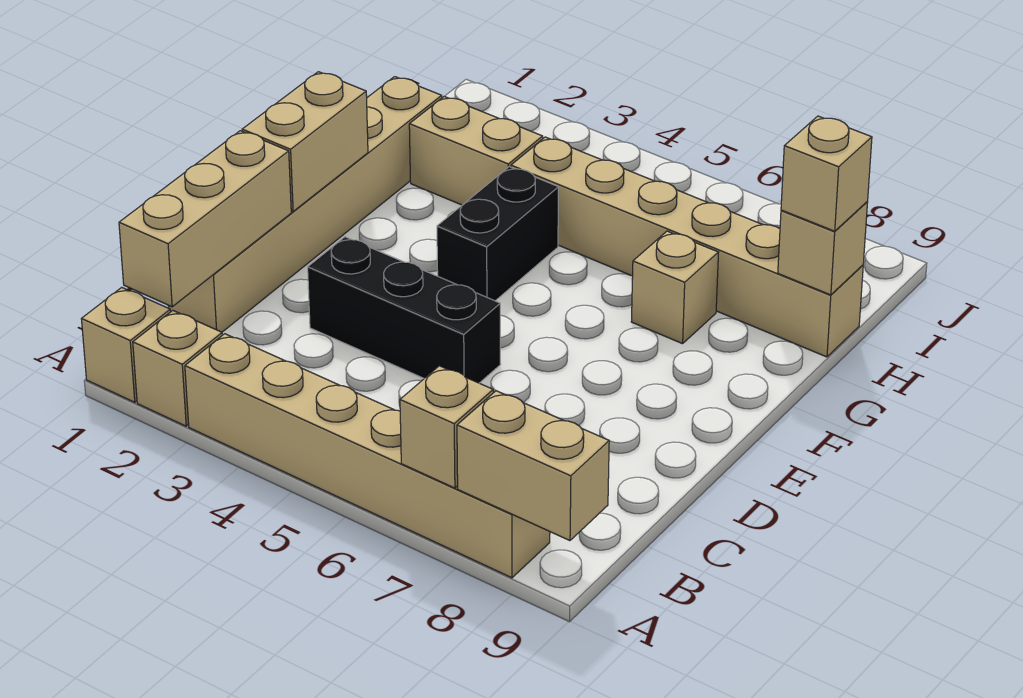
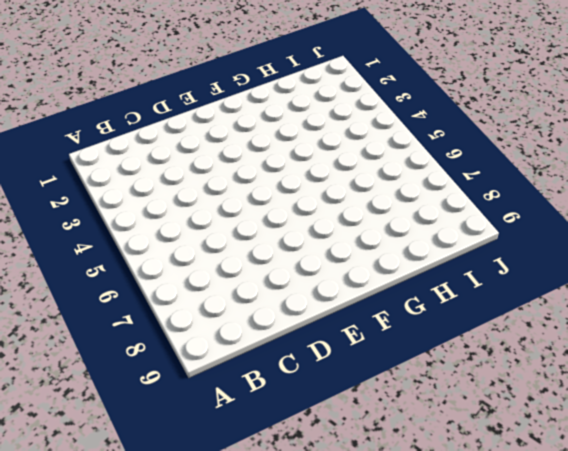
none -> tan 1x1 brick [82,287,170,402]
none -> tan 1x1 brick [133,311,222,426]
none -> tan 1x6 brick [185,334,550,578]

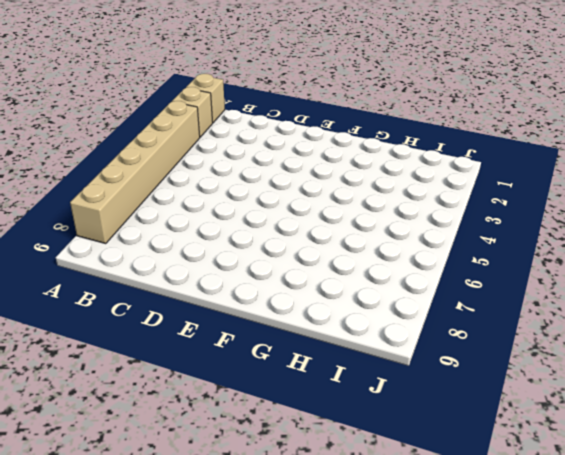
none -> tan 1x6 brick [168,77,442,332]
none -> black 1x3 brick [308,237,501,383]
none -> black 1x2 brick [437,167,559,301]

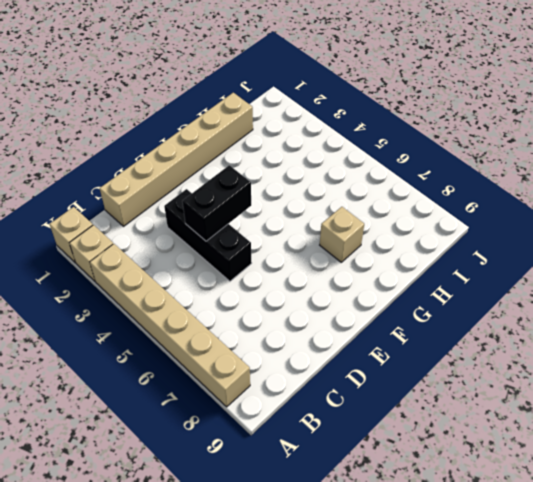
black 1x2 brick [182,165,251,241] -> black 1x2 brick moved to [437,167,559,301]
none -> tan 1x2 brick [409,96,543,205]
none -> tan 1x6 brick [511,137,863,357]
none -> tan 1x1 brick [400,366,493,488]

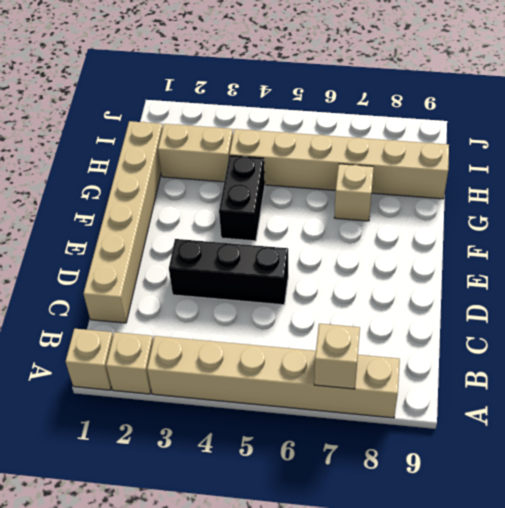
none -> tan 1x2 brick [457,391,609,541]
none -> tan 1x3 brick [119,131,291,307]
none -> tan 1x2 brick [242,72,368,211]

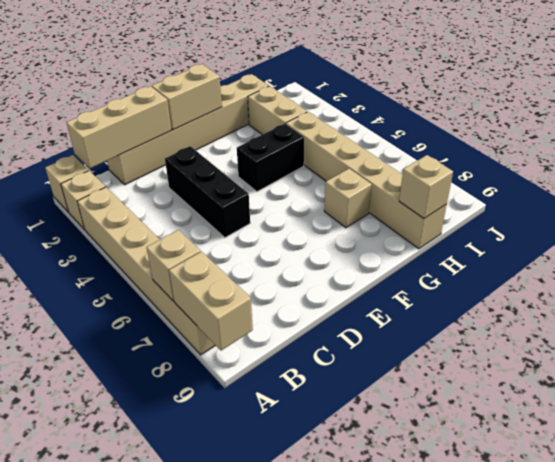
none -> tan 1x1 brick [781,116,872,231]

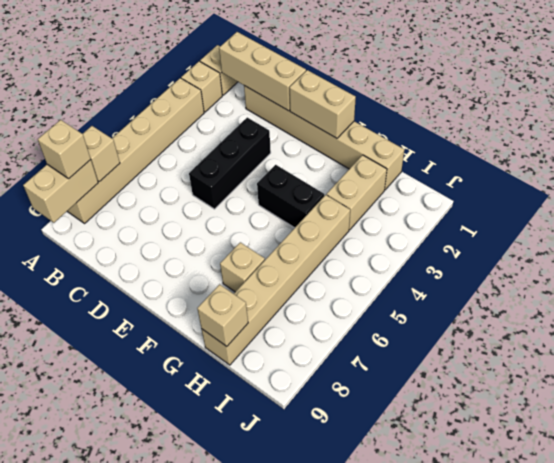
tan 1x1 brick [38,120,91,179] -> tan 1x1 brick moved to [781,116,872,231]

